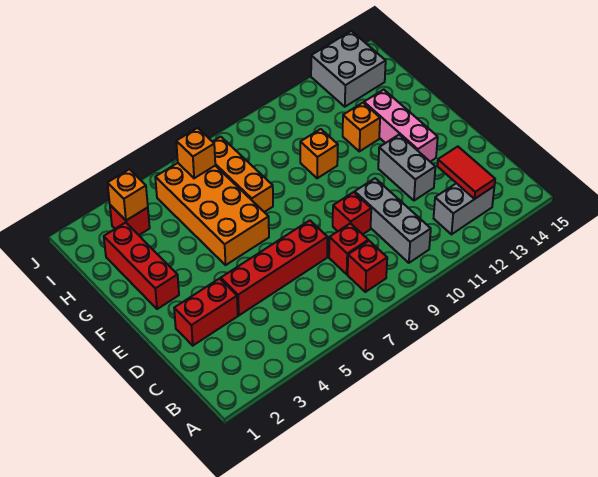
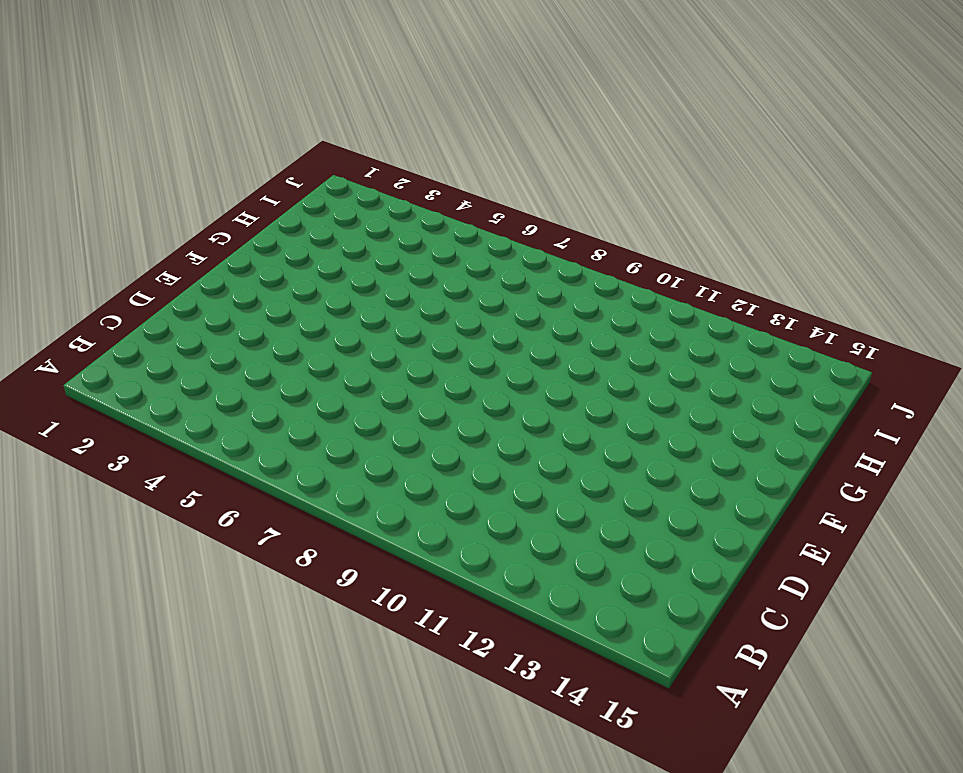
none -> red 1x1 brick [348,241,387,292]
none -> grey 1x3 brick [355,178,431,263]
none -> grey 1x2 brick [434,183,494,234]

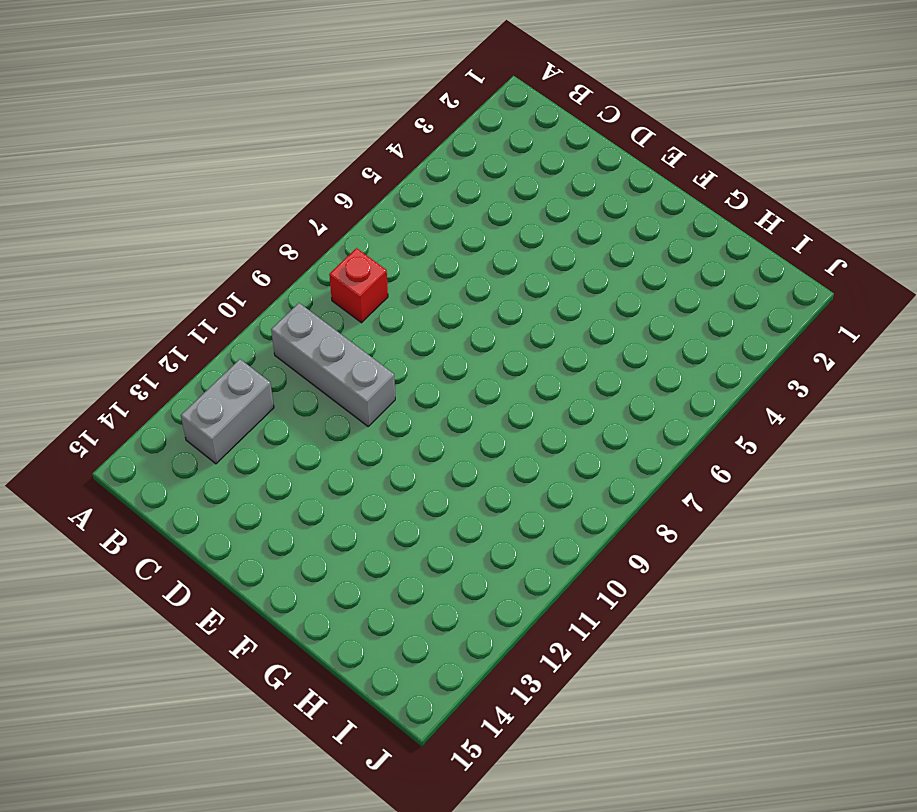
none -> red 1x1 brick [329,223,368,274]
none -> red 1x2 brick [174,279,238,346]
none -> red 1x4 brick [221,220,327,315]

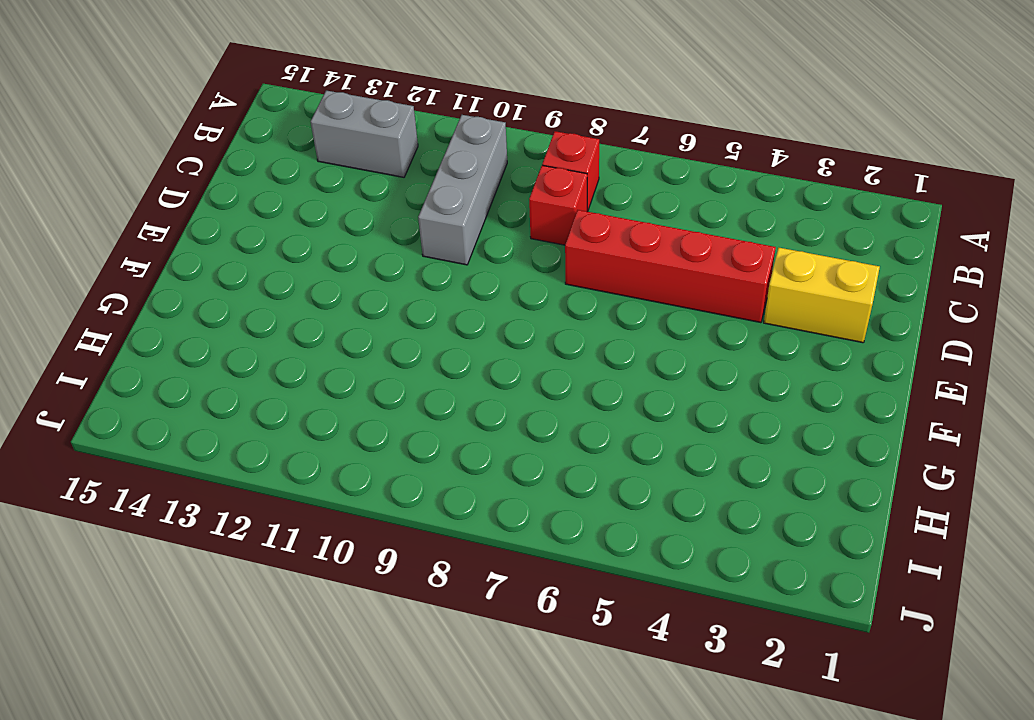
yellow 1x2 brick [764,248,880,343] -> red 1x2 brick [174,279,238,346]
none -> red 1x1 brick [333,192,371,234]
none -> grey 1x2 brick [378,135,435,201]
none -> pink 1x3 brick [364,90,438,162]

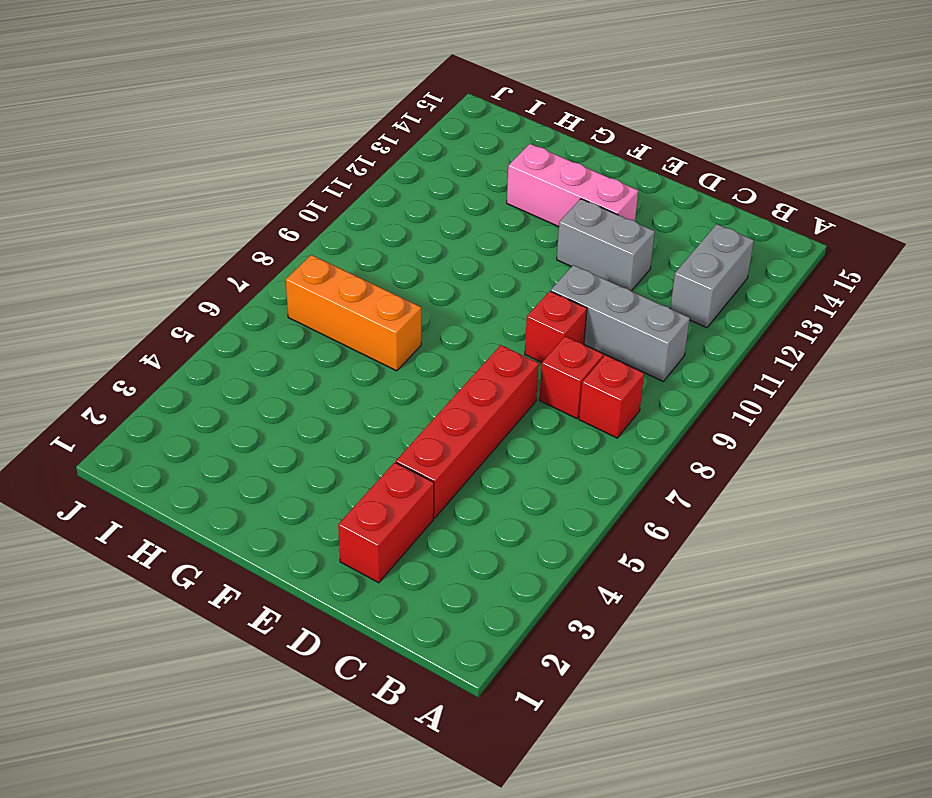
none -> red 1x3 brick [104,223,179,309]
none -> orange 2x4 brick [155,163,269,265]
none -> orange 1x1 brick [300,129,338,178]

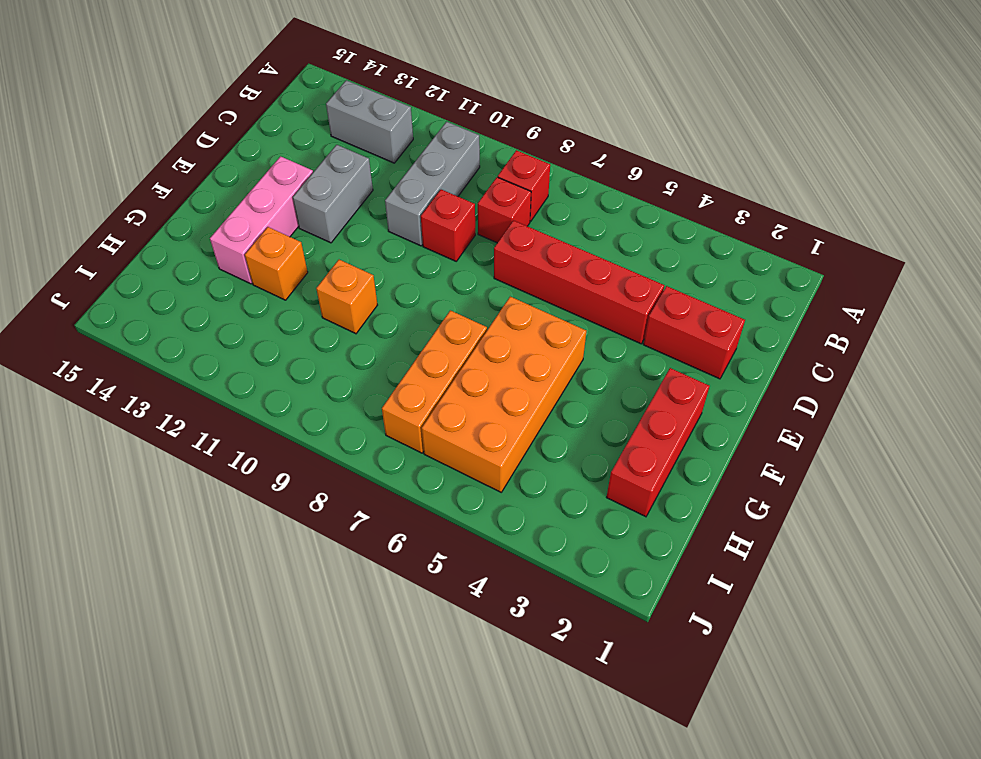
none -> red 1x1 brick [110,205,150,235]
none -> grey 2x2 brick [311,31,386,107]
none -> red 1x2 tile [437,147,495,199]

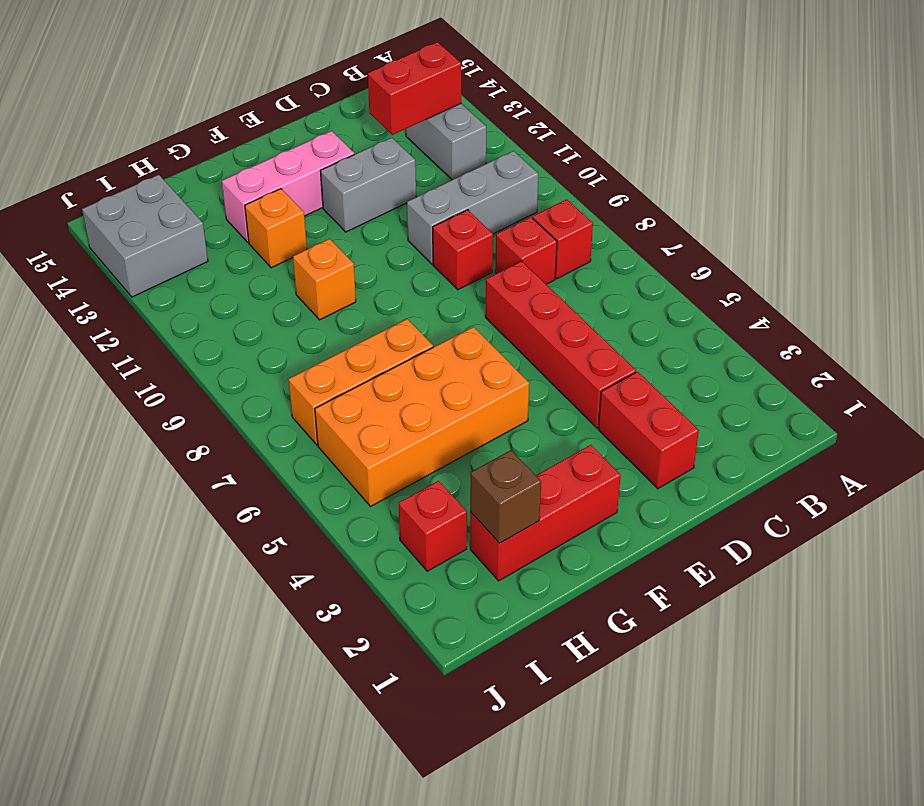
red 1x2 brick [368,42,461,135] -> red 1x2 tile [437,147,495,199]
brown 1x1 brick [470,450,541,543] -> none
none -> orange 1x1 brick [108,169,148,220]
none -> orange 1x1 brick [176,128,215,178]

